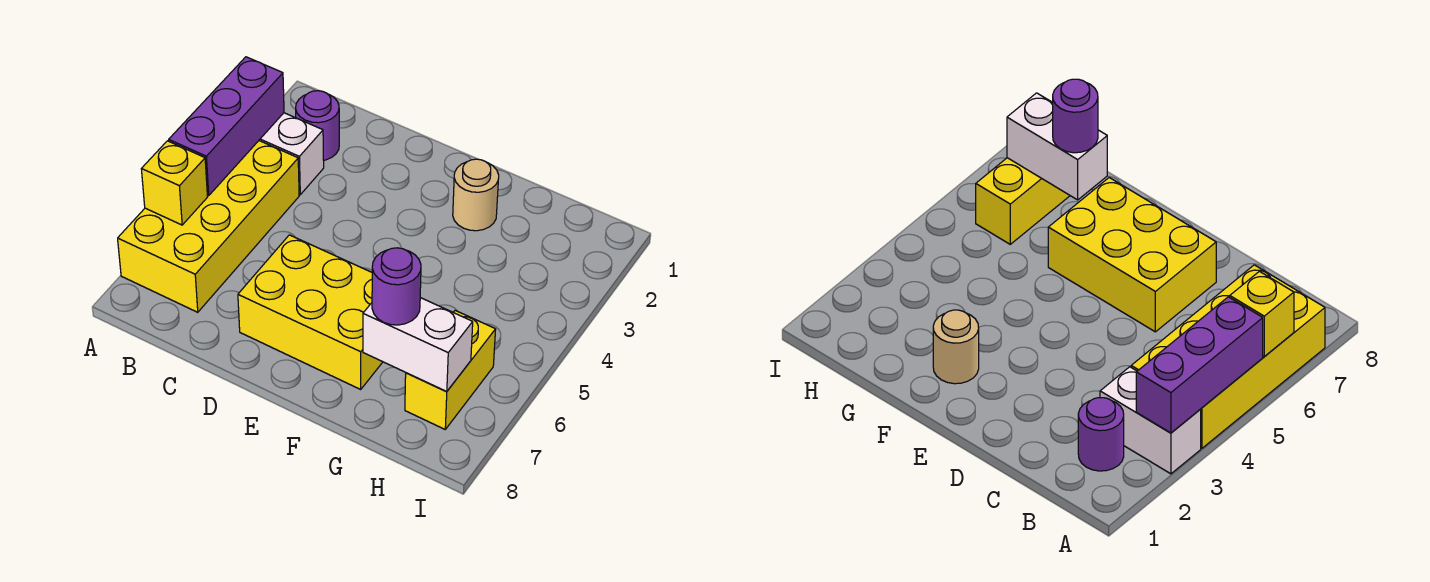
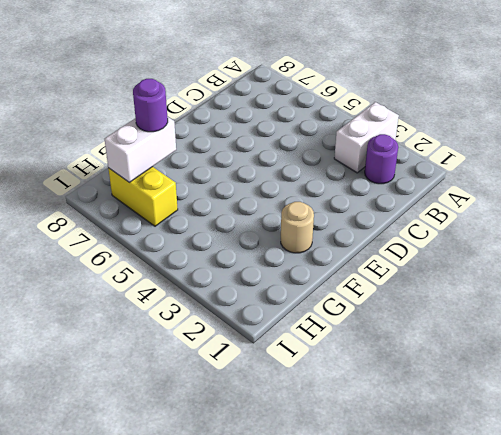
none -> yellow 2x4 brick [118,141,299,312]
none -> yellow 2x3 brick [238,235,382,389]

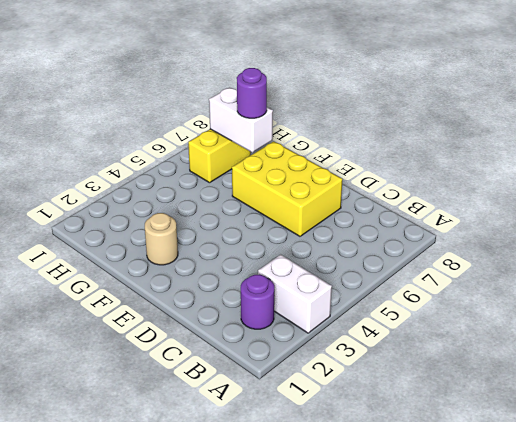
none -> yellow 2x4 brick [118,141,299,312]
none -> purple 1x3 brick [169,57,284,196]

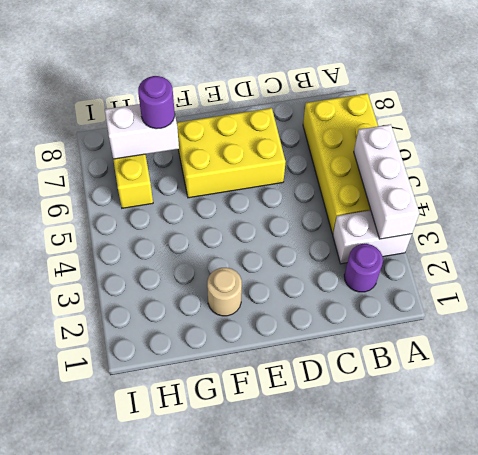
white 1x3 brick [354,124,419,239] -> purple 1x3 brick [169,57,284,196]
none -> yellow 1x1 brick [141,141,207,225]

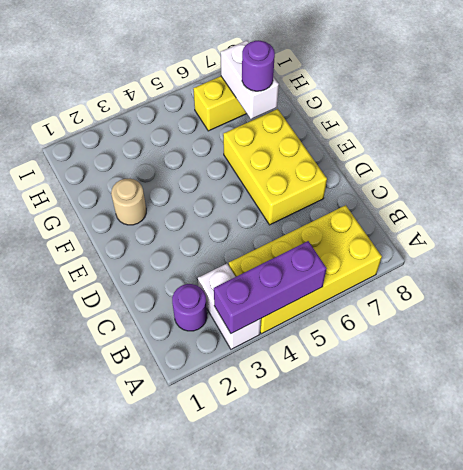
none -> yellow 1x1 brick [141,141,207,225]

